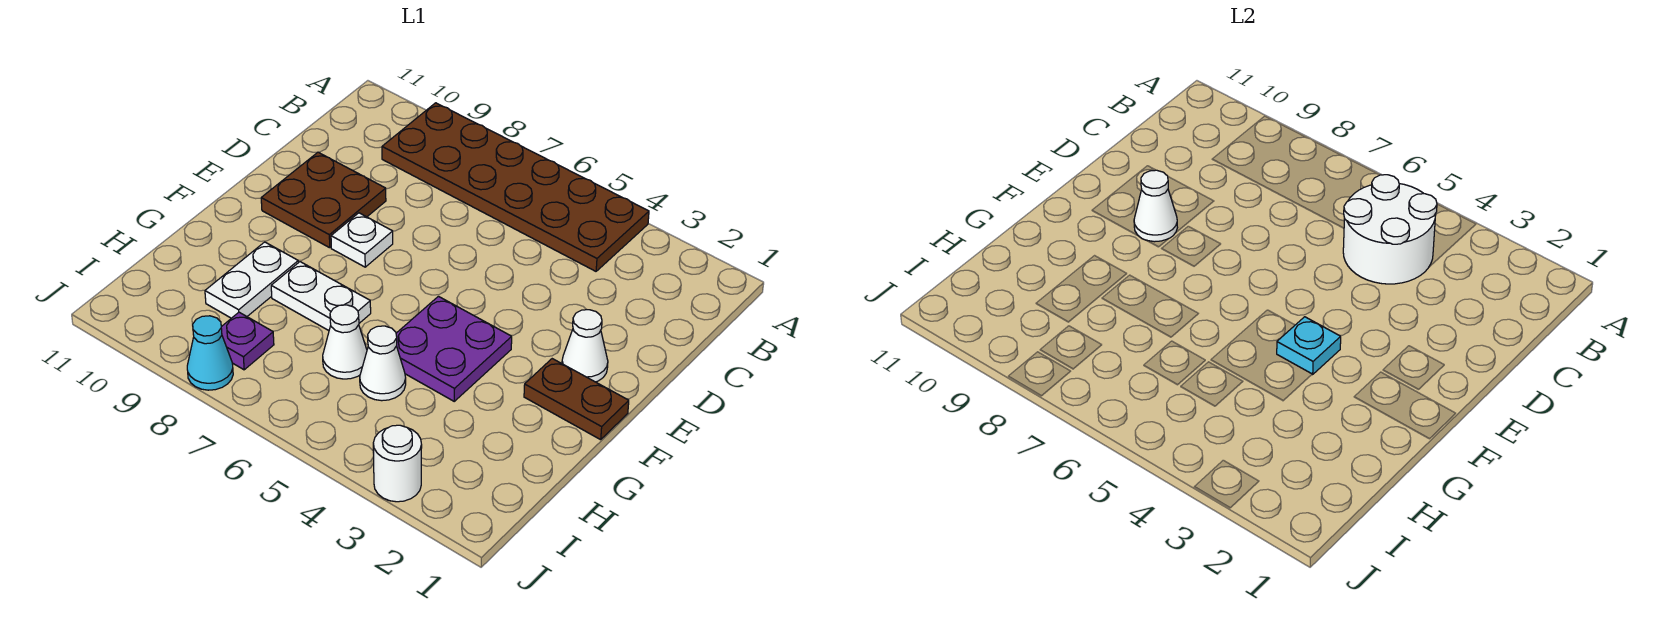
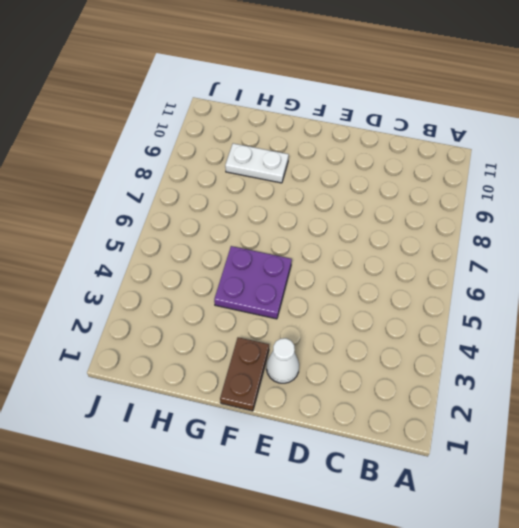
none -> brown 2x6 plate [382,103,649,271]
none -> brown 2x2 plate [261,152,386,248]
none -> white 1x1 plate [331,213,393,267]

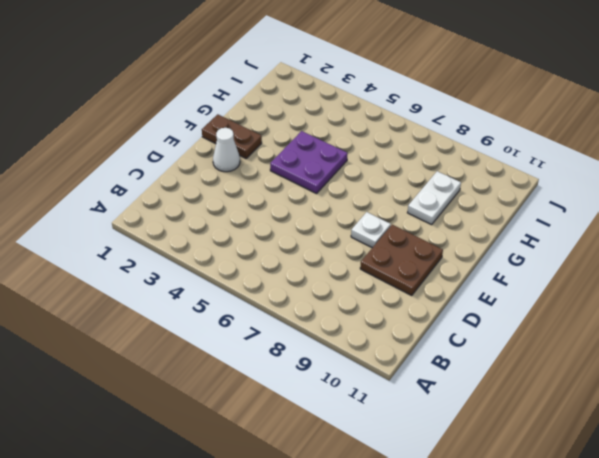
none -> brown 2x6 plate [382,103,649,271]
none -> white 1x2 plate [271,262,371,331]
none -> white 1x1 cone [360,326,406,401]

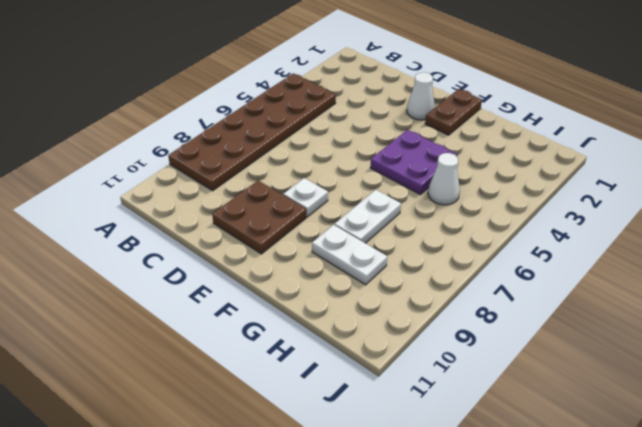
none -> white 1x1 cone [323,305,367,379]
none -> purple 1x1 plate [221,312,274,370]
none -> white 1x1 round brick [373,425,422,502]

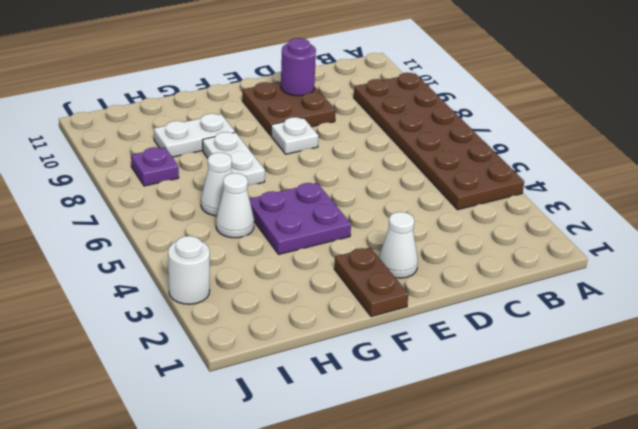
purple 1x1 round brick [281,38,316,96] -> none
none -> cyan 1x1 cone [187,316,233,390]
none -> white 2x2 round brick [1343,175,1437,284]
none -> white 1x1 cone [1134,170,1177,242]

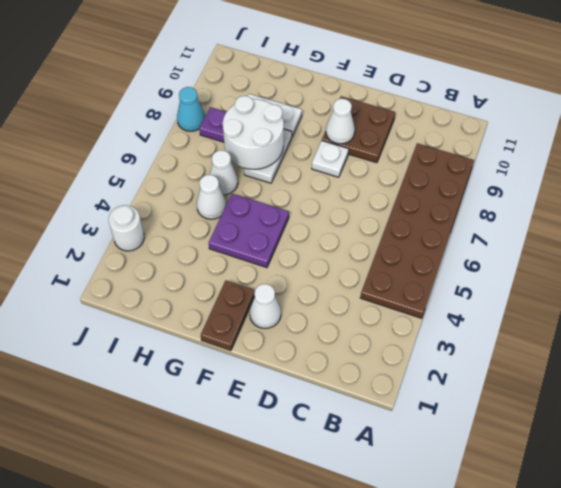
white 2x2 round brick [223,96,284,169] -> white 2x2 round brick moved to [1343,175,1437,284]
none -> cyan 1x1 plate [1277,317,1341,374]

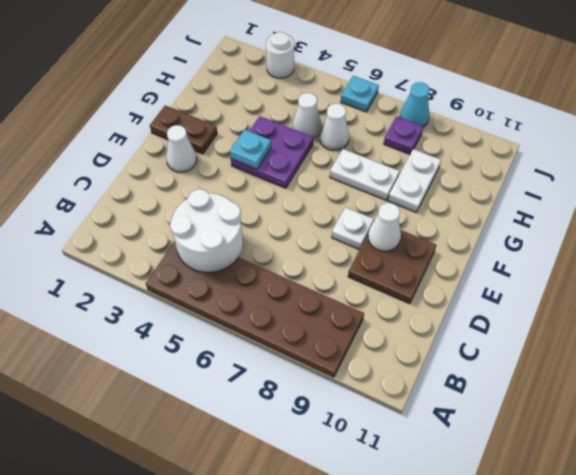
cyan 1x1 plate [341,76,379,112] -> none

